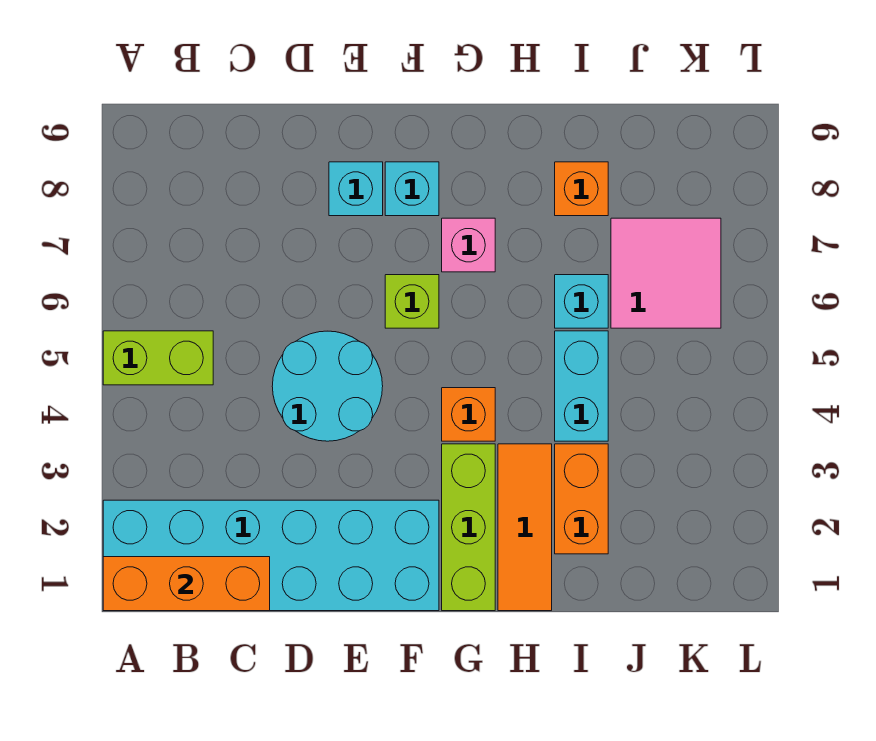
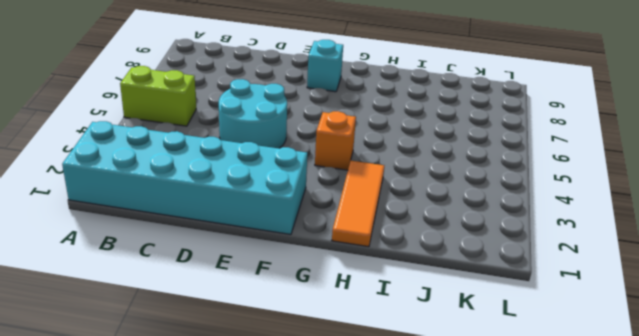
none -> cyan 1x1 brick [329,162,383,216]
none -> lime 1x1 brick [385,275,439,328]
none -> lime 1x3 brick [442,444,495,611]

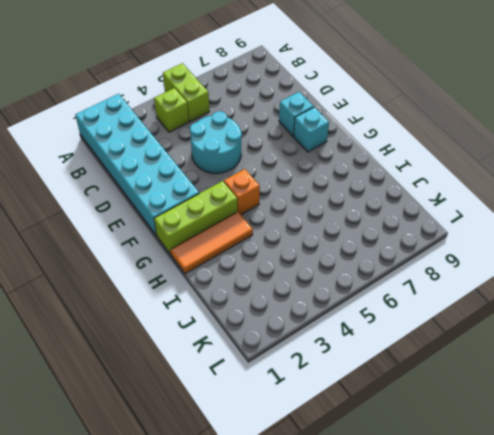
lime 1x1 brick [154,88,189,132] -> lime 1x1 brick moved to [385,275,439,328]
none -> pink 1x1 brick [442,218,495,272]
none -> orange 1x2 brick [555,444,608,554]
none -> cyan 1x2 brick [555,331,608,441]

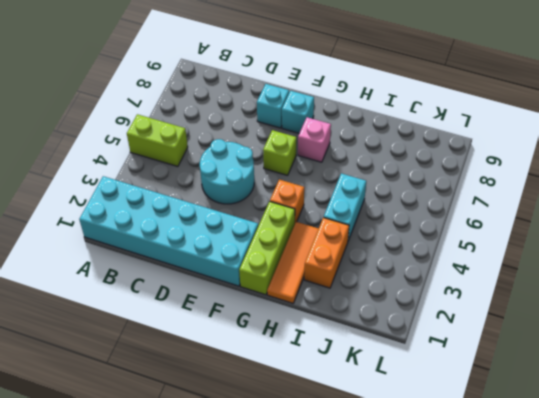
none -> cyan 1x1 brick [555,275,608,328]
none -> orange 1x1 brick [555,162,608,216]
none -> pink 2x2 tile [611,218,721,328]

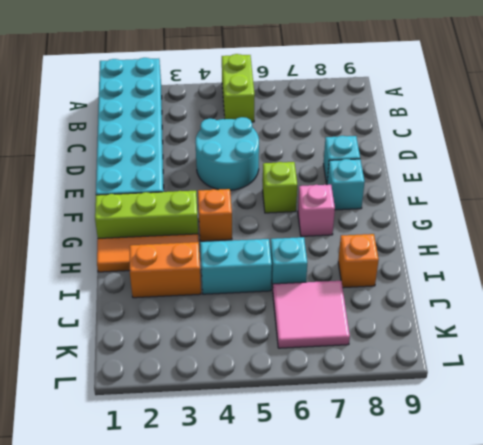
none -> orange 1x3 brick [103,557,270,611]

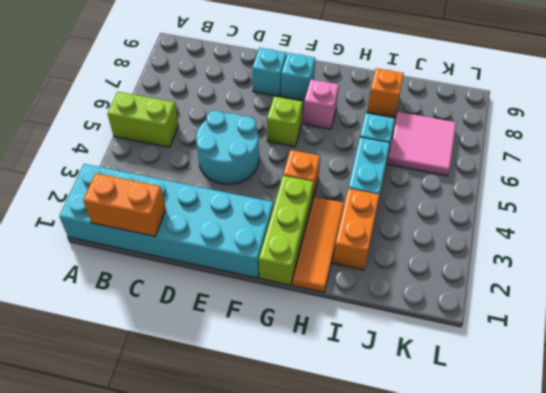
orange 1x2 brick [83,173,166,236] -> orange 1x3 brick [103,557,270,611]

